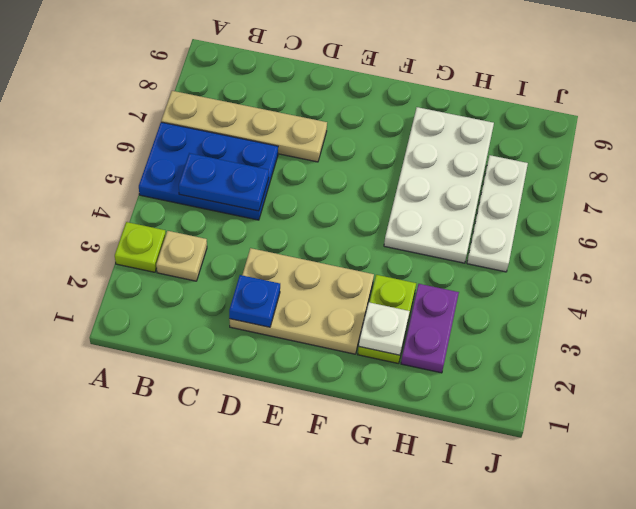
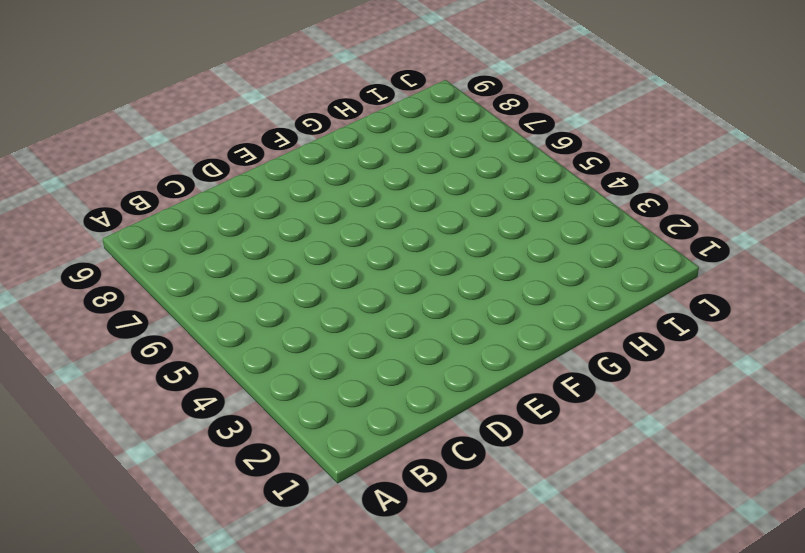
none -> lime 1x1 plate [115,222,166,272]
none -> blue 2x3 plate [139,122,278,220]
none -> tan 1x4 plate [161,91,327,162]

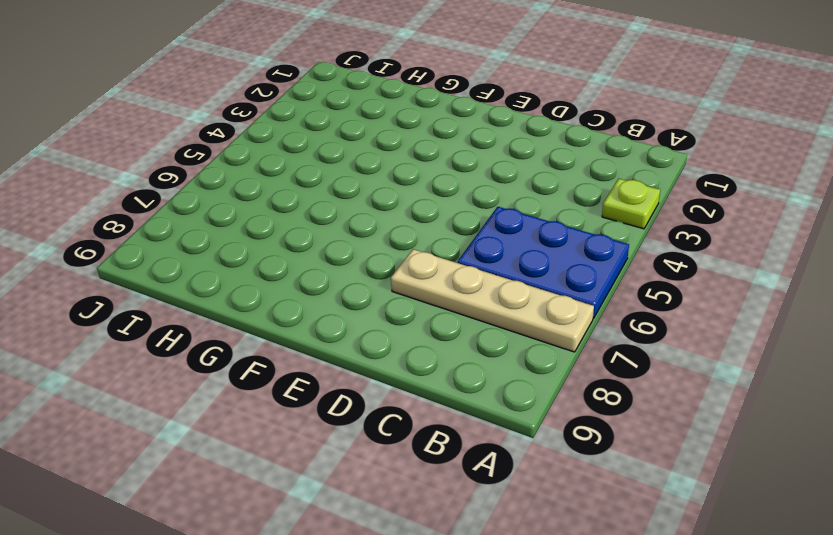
none -> tan 1x1 plate [156,231,207,281]
none -> tan 2x3 plate [229,248,374,354]
none -> lime 1x2 plate [358,275,416,364]

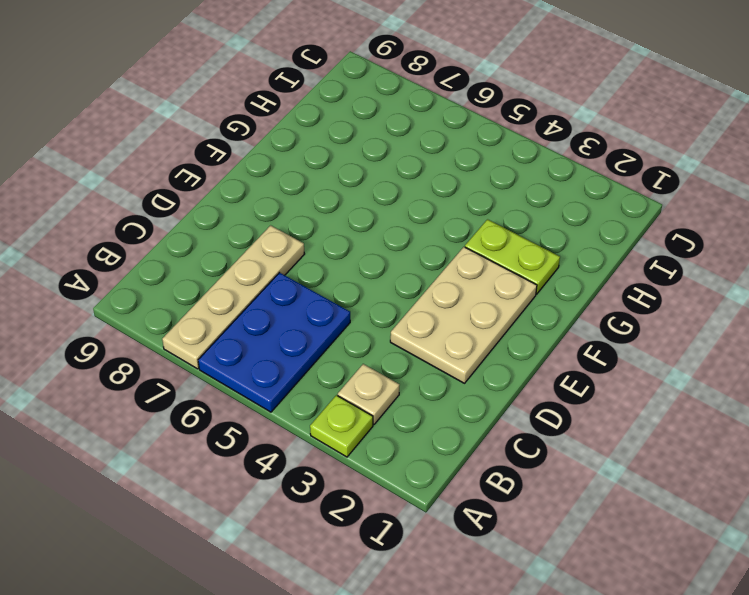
none -> white 2x4 plate [384,107,494,263]
none -> purple 1x2 plate [401,284,459,373]
none -> white 1x3 plate [467,155,528,272]

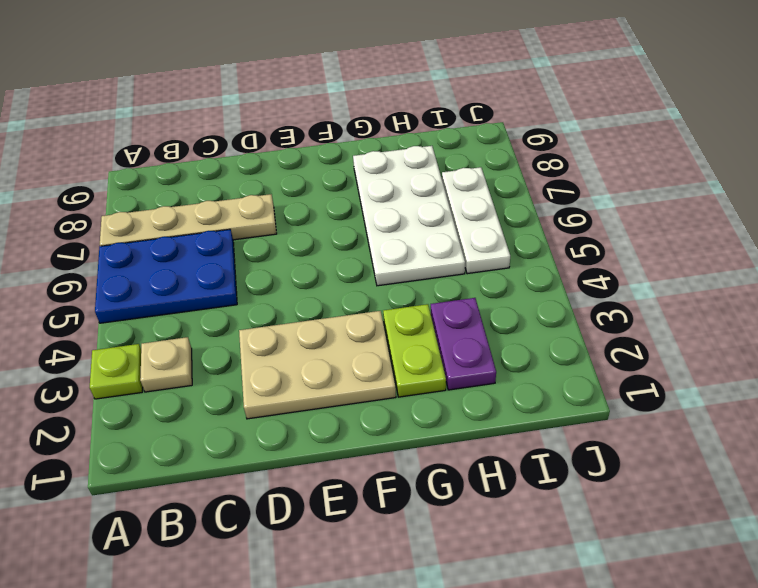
none -> blue 1x2 plate [179,153,269,211]
none -> blue 1x1 plate [229,275,280,327]
none -> white 1x1 plate [359,302,410,355]

